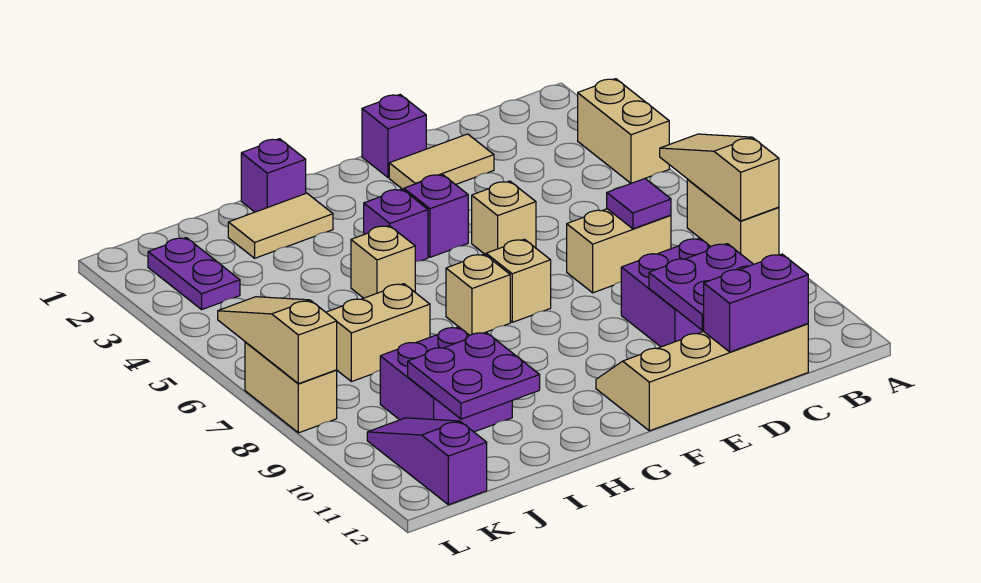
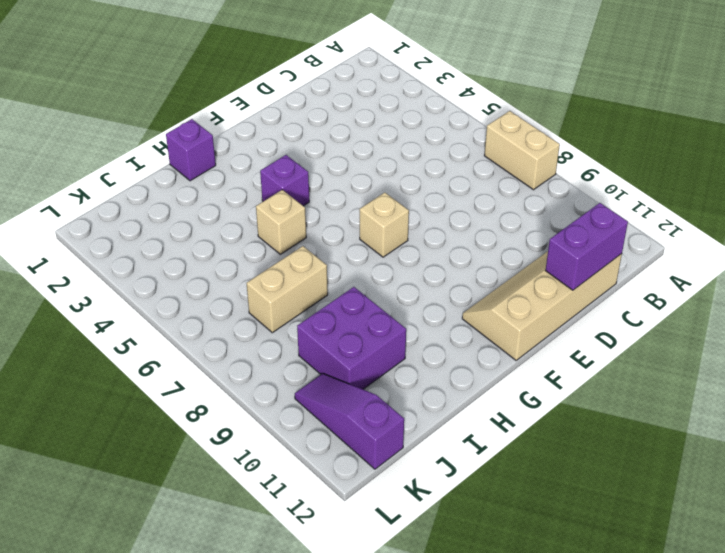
none -> tan 1x2 brick [578,79,669,183]
none -> tan 1x2 brick [567,209,671,293]
none -> purple 2x2 brick [621,238,710,347]

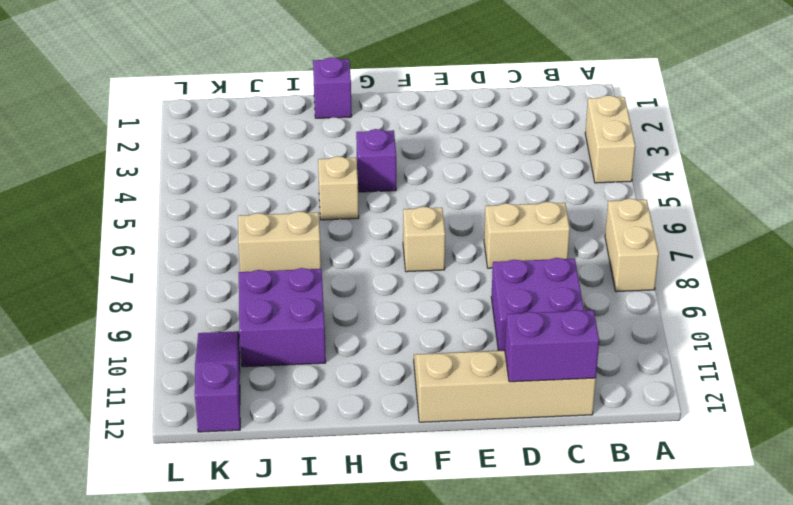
none -> tan 1x2 tile [389,134,494,190]
none -> purple 1x1 brick [362,95,426,177]
none -> tan 1x1 brick [472,181,536,255]

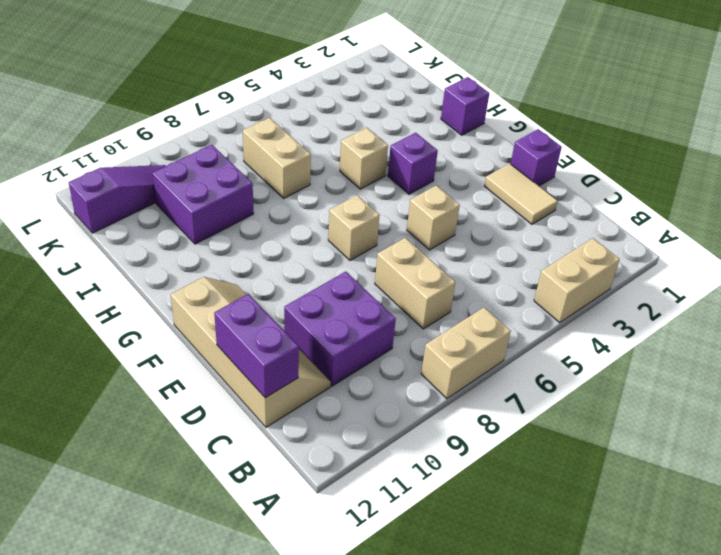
none -> purple 1x1 brick [404,174,468,257]
none -> tan 1x1 brick [446,254,510,335]
none -> tan 1x2 tile [228,193,333,258]

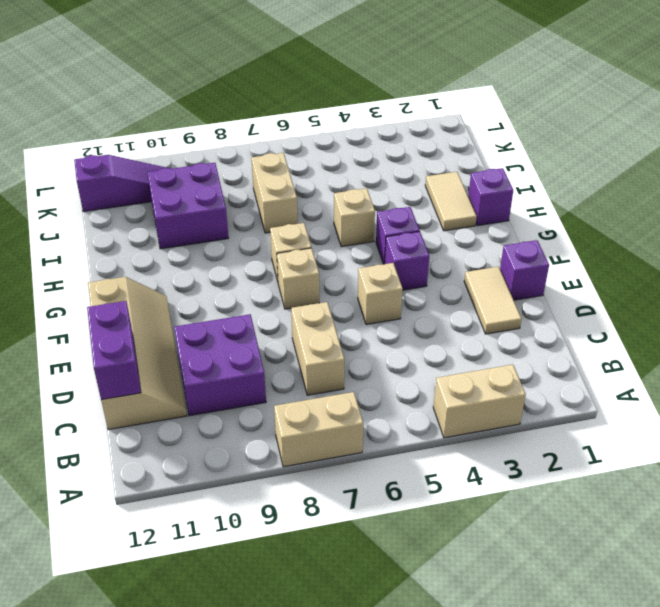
none -> purple 1x2 plate [148,238,240,309]
none -> tan 1x2 brick [245,342,337,433]
none -> tan 1x3 slope [660,134,779,221]

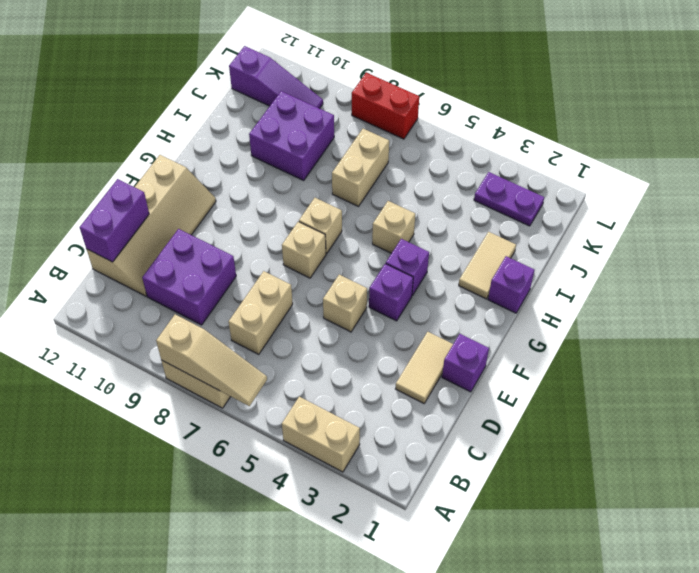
red 1x2 brick [352,73,419,139] -> tan 1x2 brick [245,342,337,433]
none -> purple 1x1 tile [607,179,671,229]
none -> purple 2x2 plate [649,244,754,330]
none -> purple 2x2 plate [408,332,540,419]

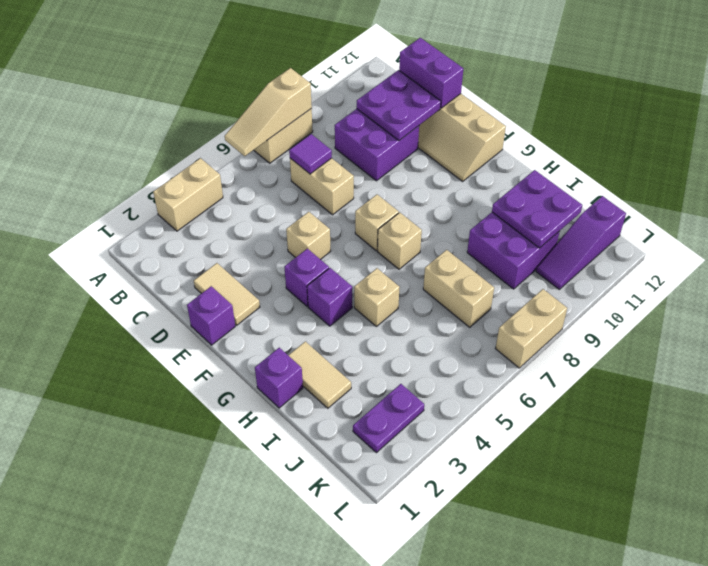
none -> tan 1x3 slope [218,297,337,384]

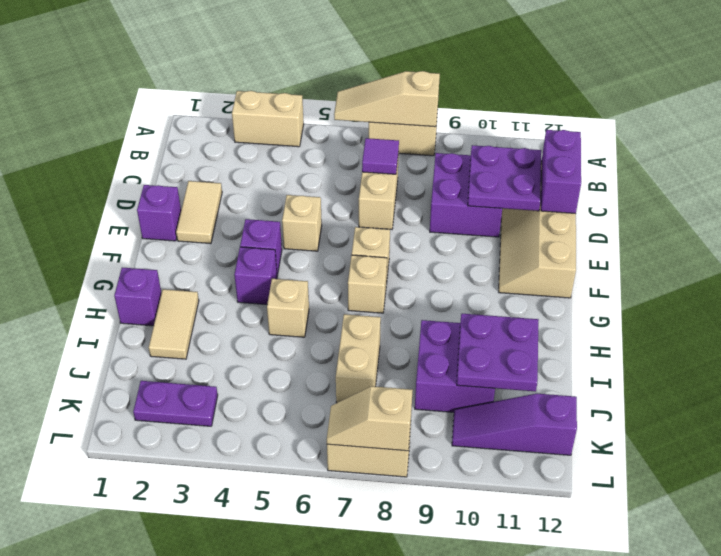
tan 1x2 slope [327,386,413,451] -> tan 1x3 slope [218,297,337,384]

